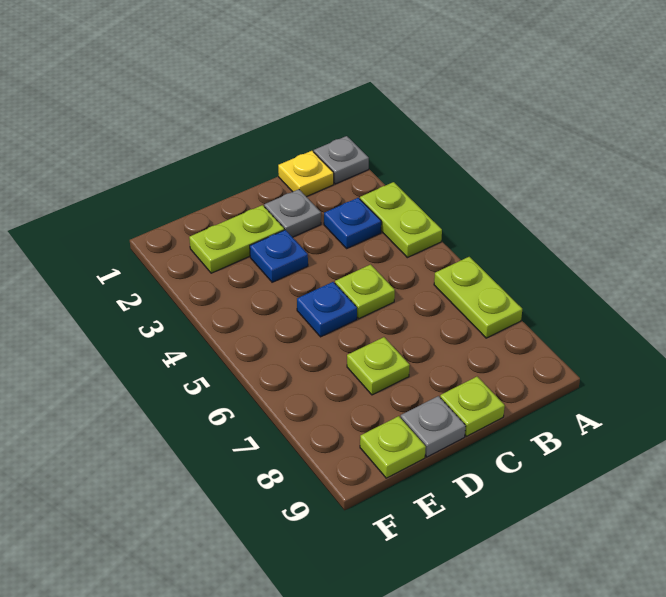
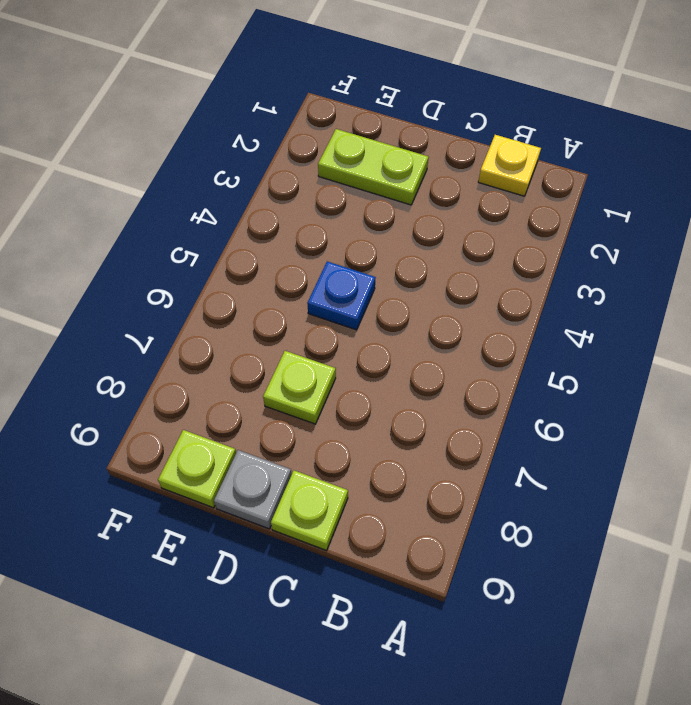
none -> grey 1x1 plate [314,136,369,184]
none -> lime 1x2 plate [360,182,442,258]
none -> lime 1x2 plate [434,257,522,338]

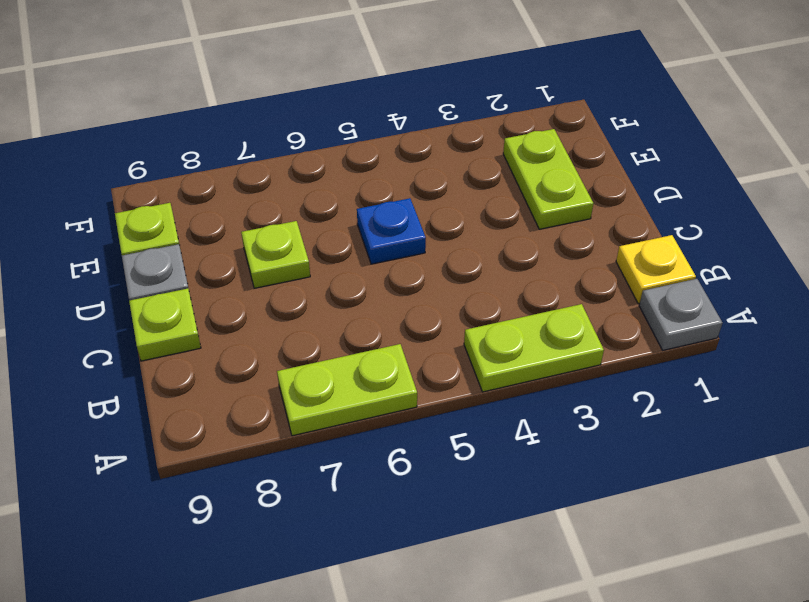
none -> blue 1x1 plate [324,198,381,248]
none -> grey 1x1 plate [264,189,321,237]
none -> lime 1x1 plate [335,265,395,319]

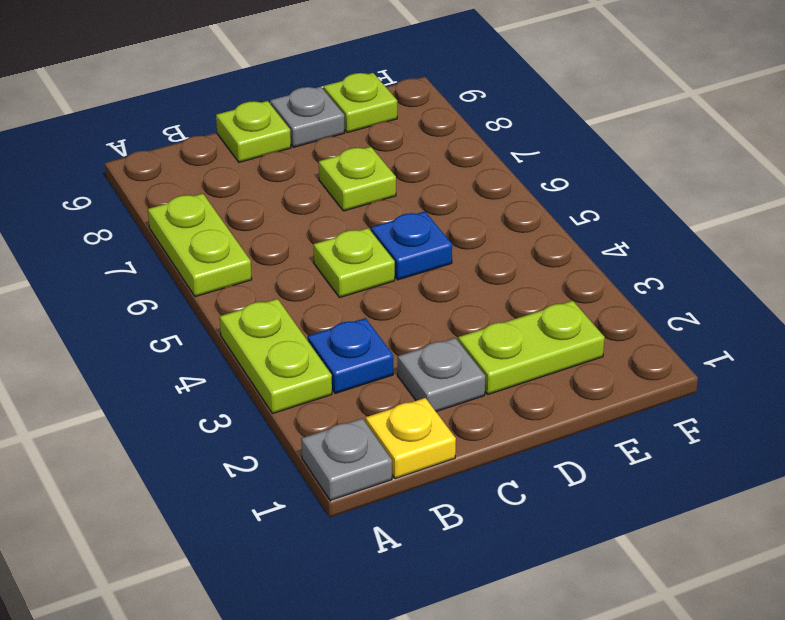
none -> blue 1x1 plate [250,230,308,282]

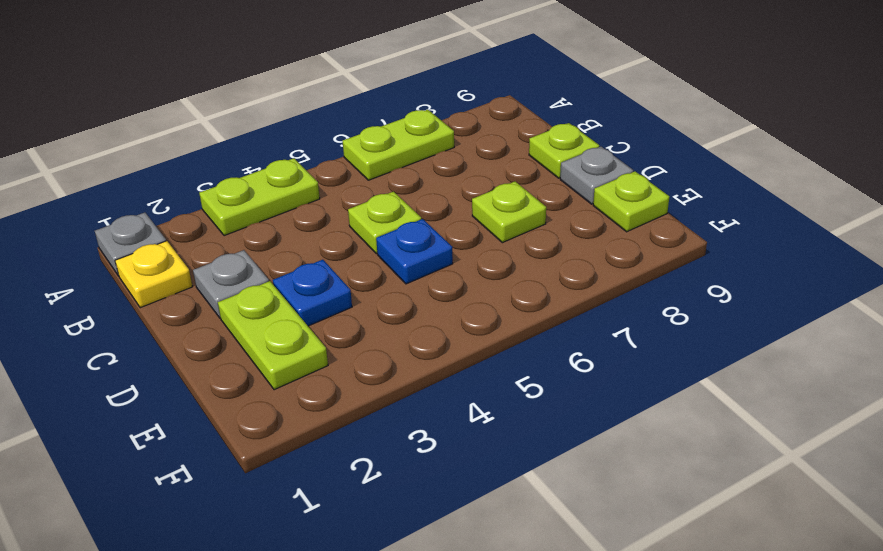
none -> blue 1x1 plate [324,198,381,248]

